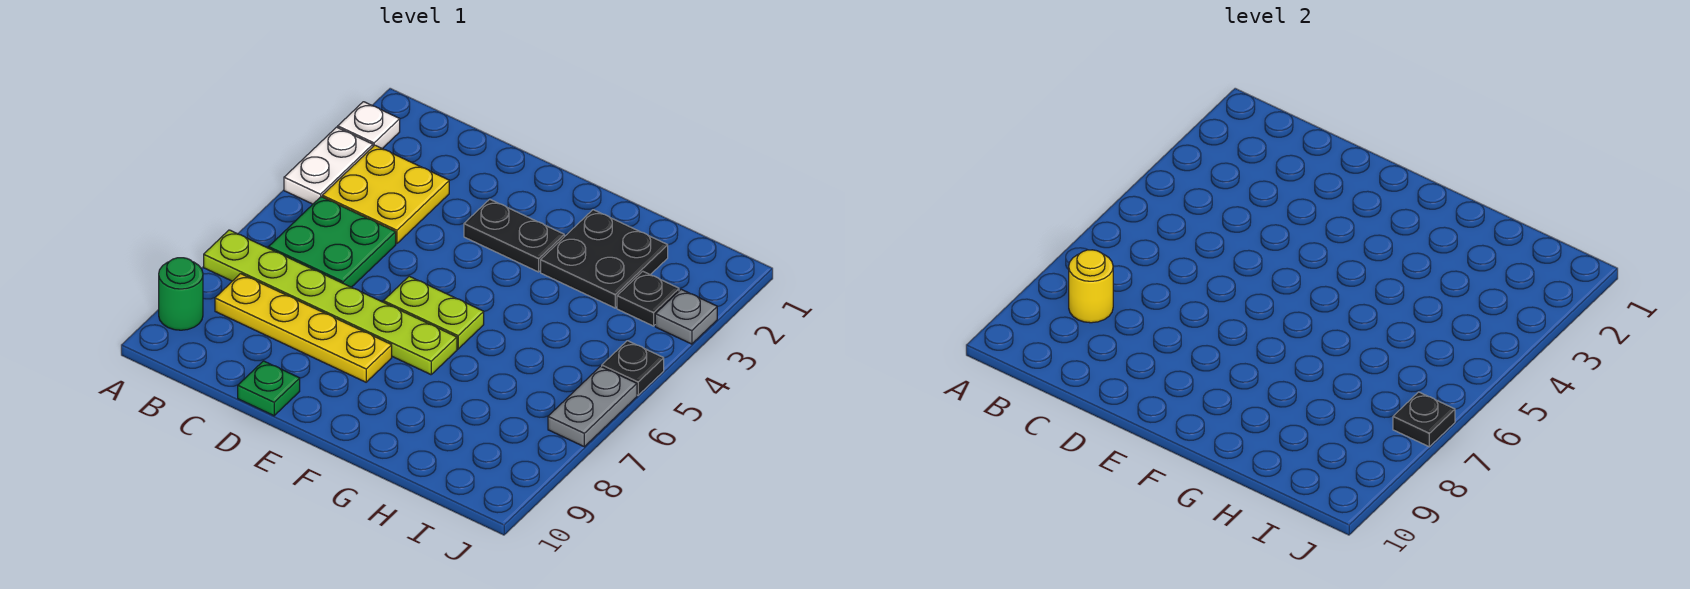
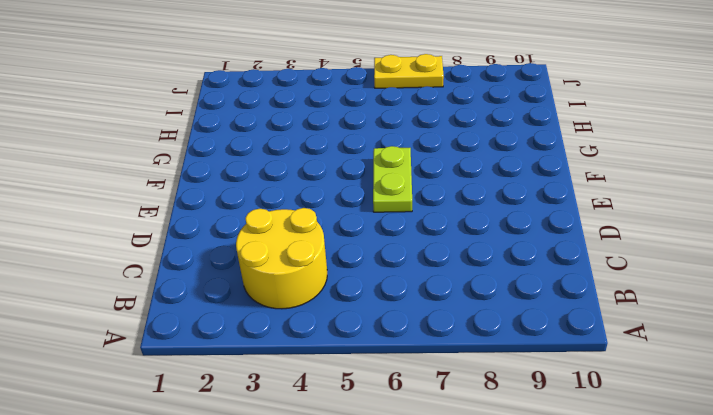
yellow 2x2 round brick [236,208,327,309] -> yellow 2x2 plate [322,145,449,244]
yellow 1x2 plate [374,54,444,88] -> grey 1x2 plate [548,366,637,447]
none -> white 1x1 plate [338,102,400,149]
none -> white 1x2 plate [284,127,373,204]
none -> lime 1x6 plate [204,230,457,375]

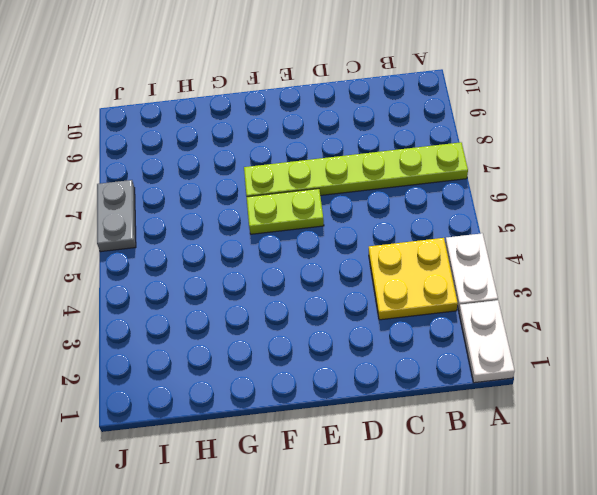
white 1x2 plate [459,300,515,383] -> white 1x1 plate [338,102,400,149]
none -> green 1x1 round brick [159,258,203,330]
none -> green 2x2 plate [269,197,396,287]
none -> yellow 1x4 plate [215,274,392,382]

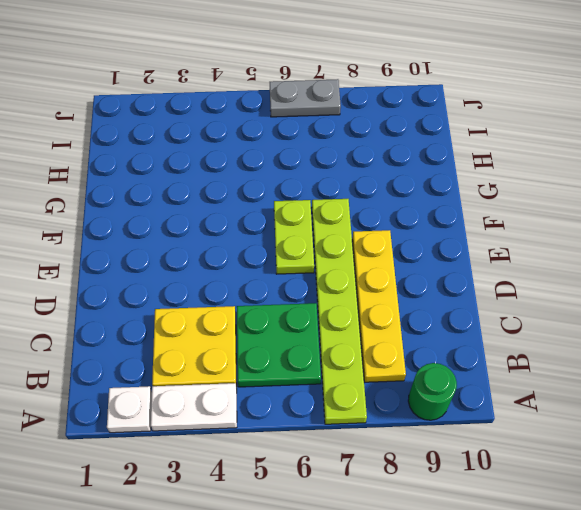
none -> green 1x1 plate [238,361,300,416]
none -> black 1x2 plate [464,199,564,272]
none -> black 2x2 plate [541,210,668,308]

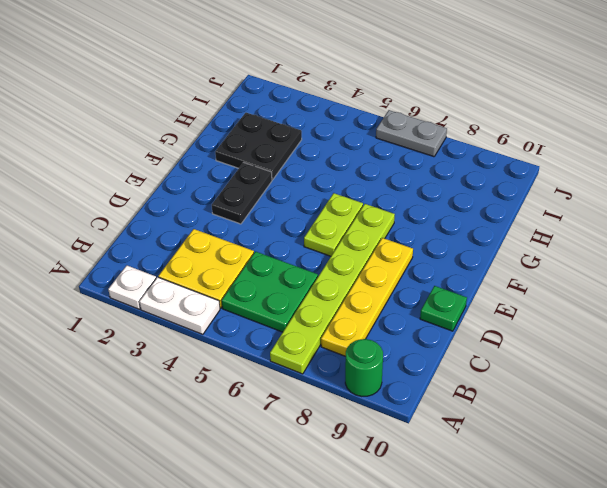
none -> black 1x1 plate [617,271,679,326]
none -> grey 1x1 plate [655,289,717,344]
none -> black 1x1 plate [602,341,664,395]

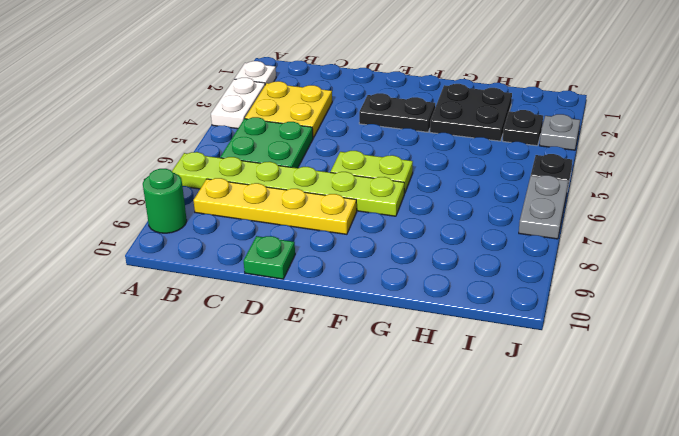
none -> yellow 1x1 round brick [1069,250,1113,323]
none -> black 1x1 plate [1393,392,1455,447]

